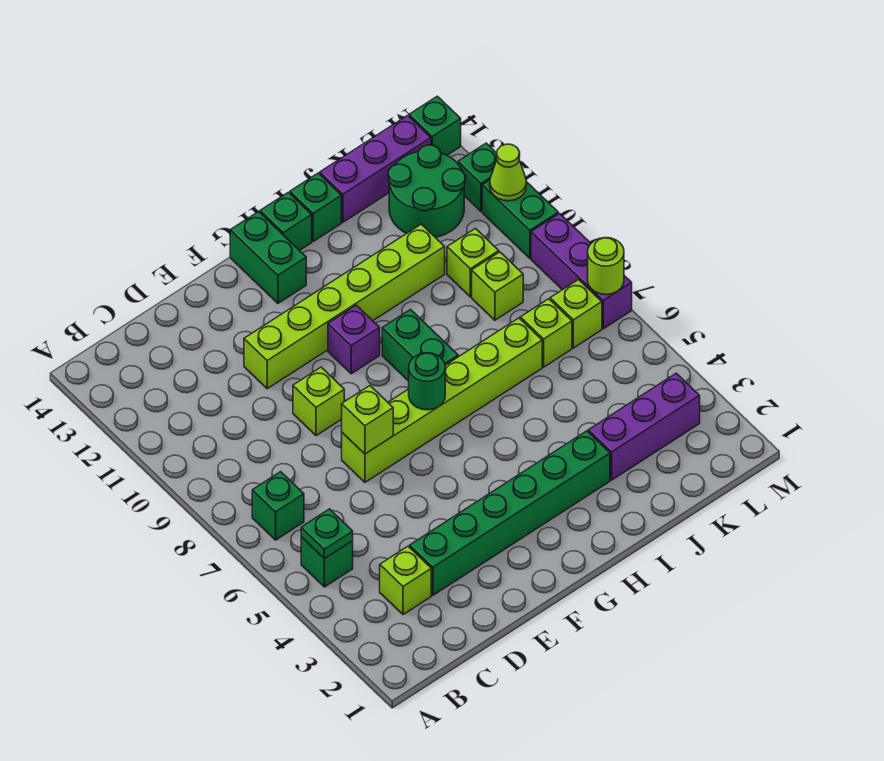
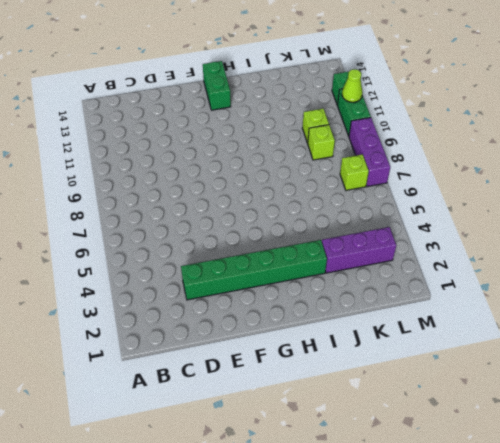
none -> green 1x1 brick [301,537,353,587]
none -> green 1x1 brick [252,472,304,540]
none -> lime 1x1 brick [380,546,431,615]

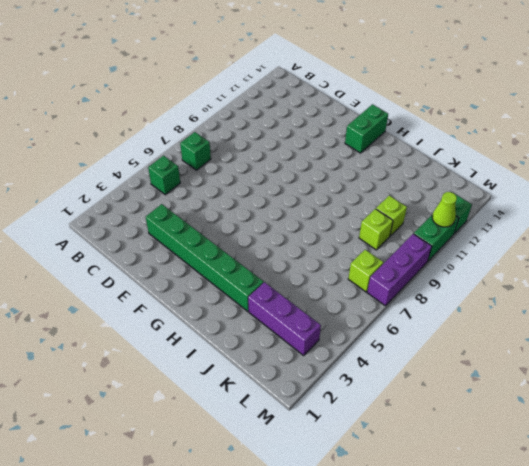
none -> lime 1x1 brick [380,546,431,615]
none -> lime 1x6 brick [342,318,542,482]
none -> lime 1x1 brick [293,367,344,436]

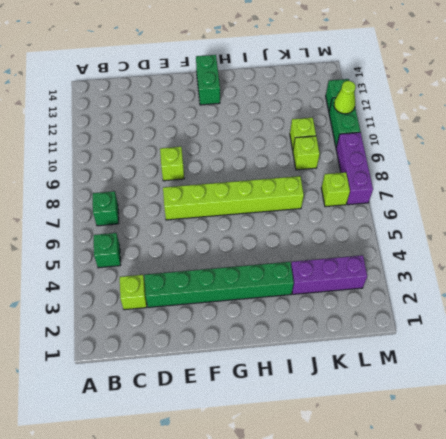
none -> lime 1x6 brick [244,224,445,389]
none -> purple 1x1 brick [328,305,380,374]
none -> green 1x2 brick [382,310,458,381]

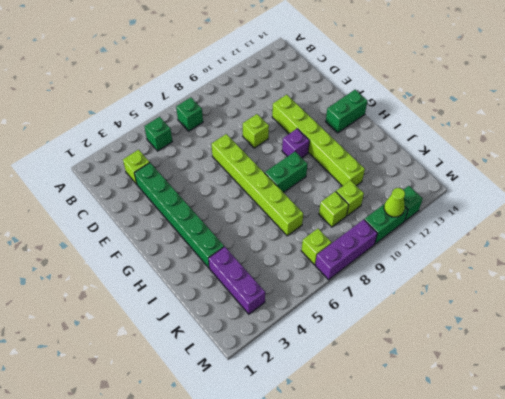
none -> green 1x1 brick [260,192,312,251]
none -> green 1x1 brick [290,173,341,242]
none -> purple 1x3 brick [320,116,431,222]

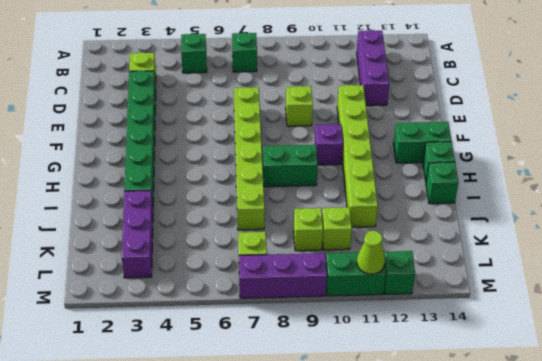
purple 1x3 brick [357,30,389,106] -> purple 1x3 brick moved to [320,116,431,222]
none -> lime 1x1 brick [520,299,572,367]
none -> green 2x2 round brick [388,145,465,237]
none -> green 1x1 brick [409,96,461,155]

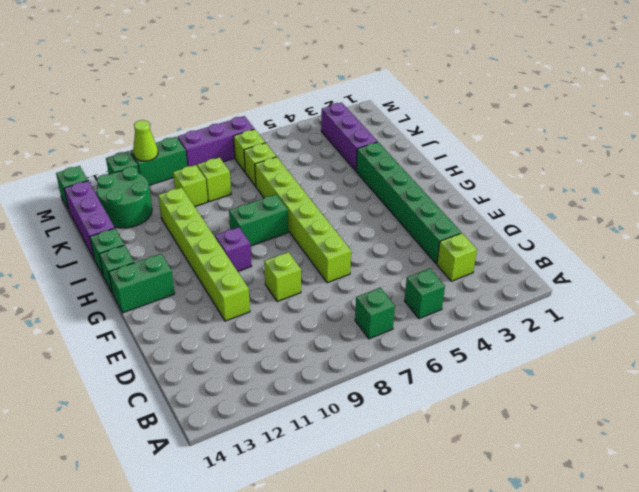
none -> green 1x1 plate [301,509,353,559]
none -> lime 1x1 brick [342,386,393,454]
none -> green 1x1 round brick [409,353,445,410]

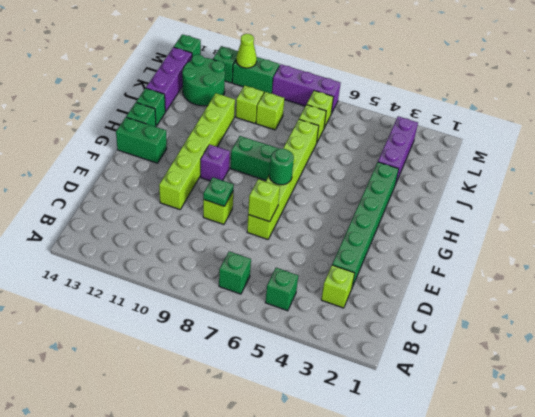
green 1x1 plate [203,177,234,206] -> green 1x1 plate moved to [301,509,353,559]
none -> lime 1x1 round brick [588,238,624,295]

